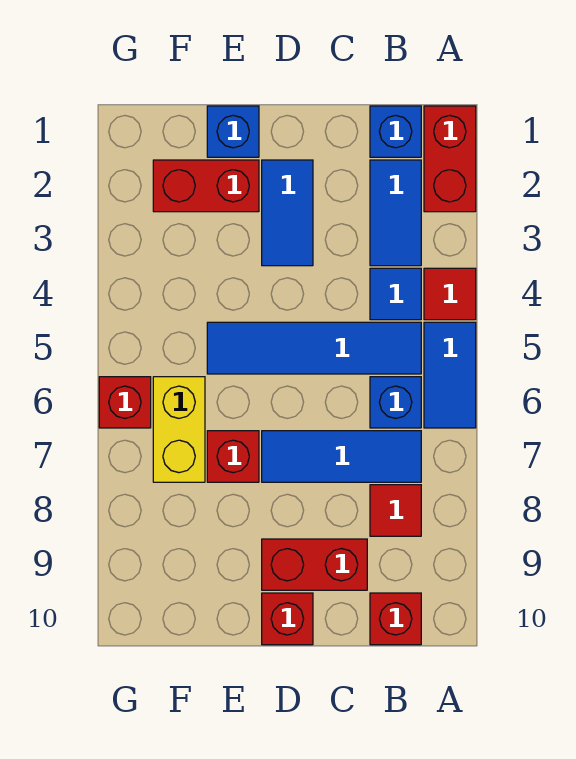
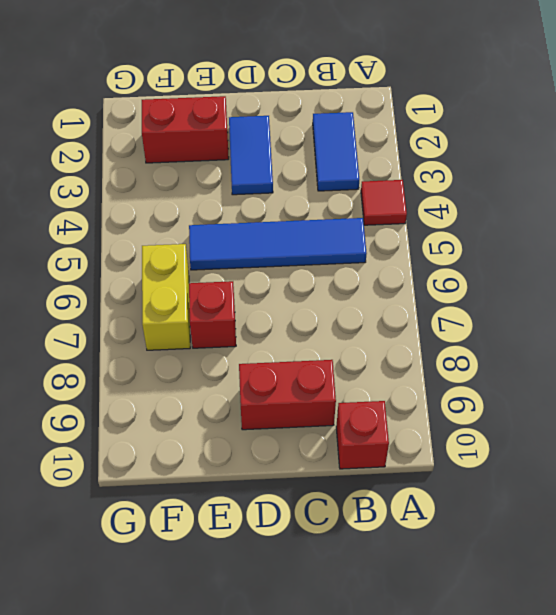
none -> red 1x2 brick [424,106,476,212]
none -> blue 1x2 tile [424,322,476,428]
none -> blue 1x1 brick [370,106,421,157]

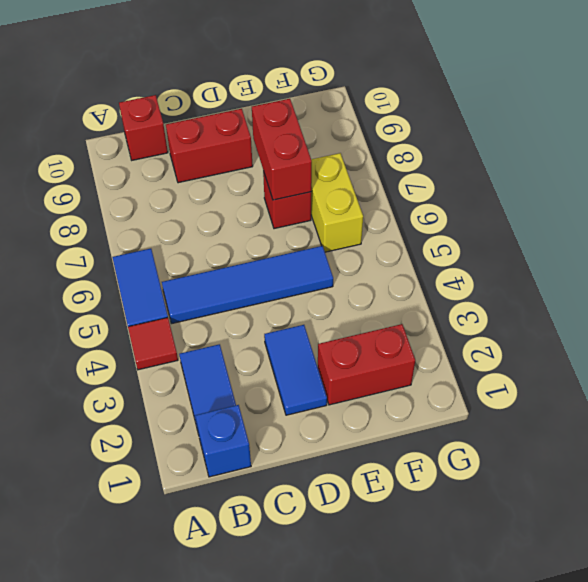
red 1x2 brick [252,99,312,200] -> red 1x2 brick moved to [424,106,476,212]
none -> blue 1x1 tile [370,268,421,320]
none -> blue 1x1 brick [370,377,421,428]
none -> blue 1x3 tile [262,431,421,482]

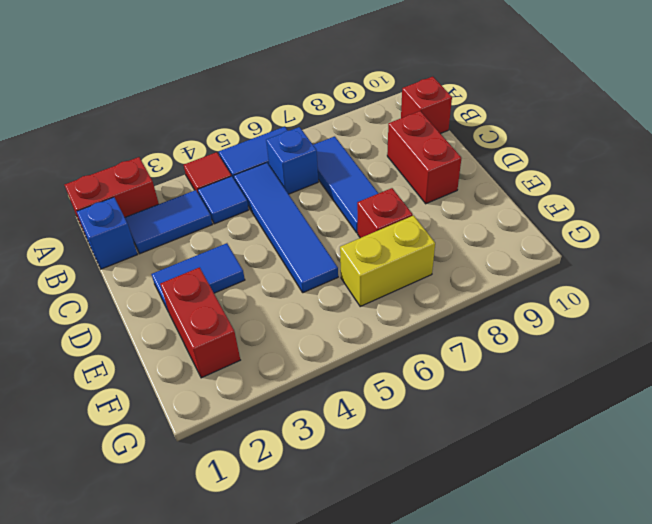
none -> red 1x1 tile [370,485,421,536]
none -> red 1x1 brick [262,593,313,645]
none -> blue 1x1 brick [207,106,259,157]

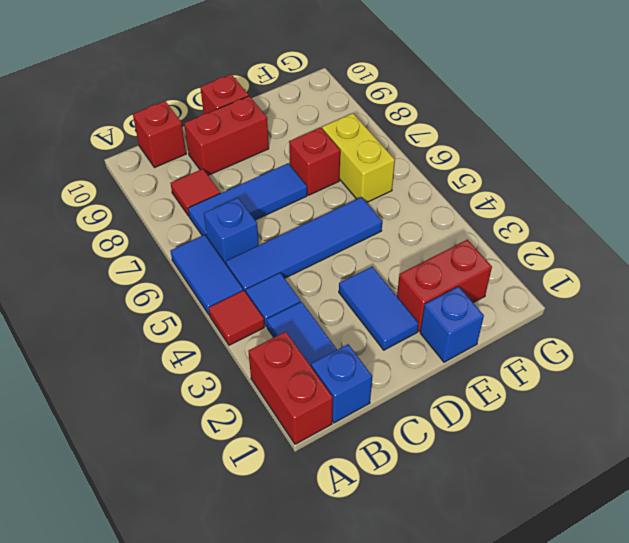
none -> red 1x1 brick [99,377,151,428]

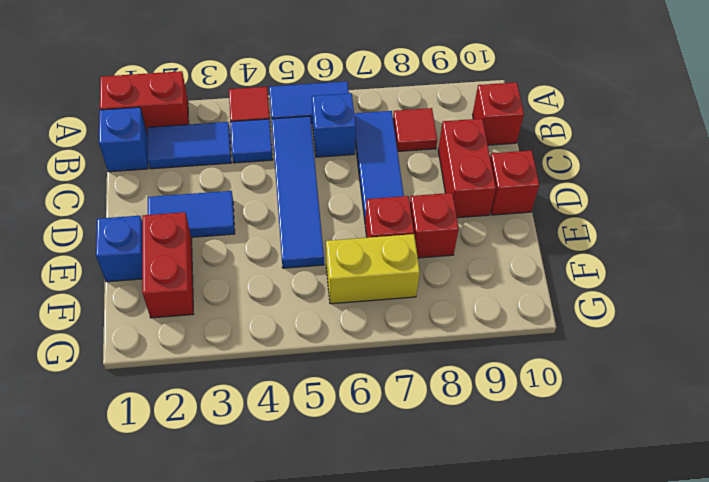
red 1x1 brick [410,193,459,258] -> red 1x1 brick moved to [99,377,151,428]

